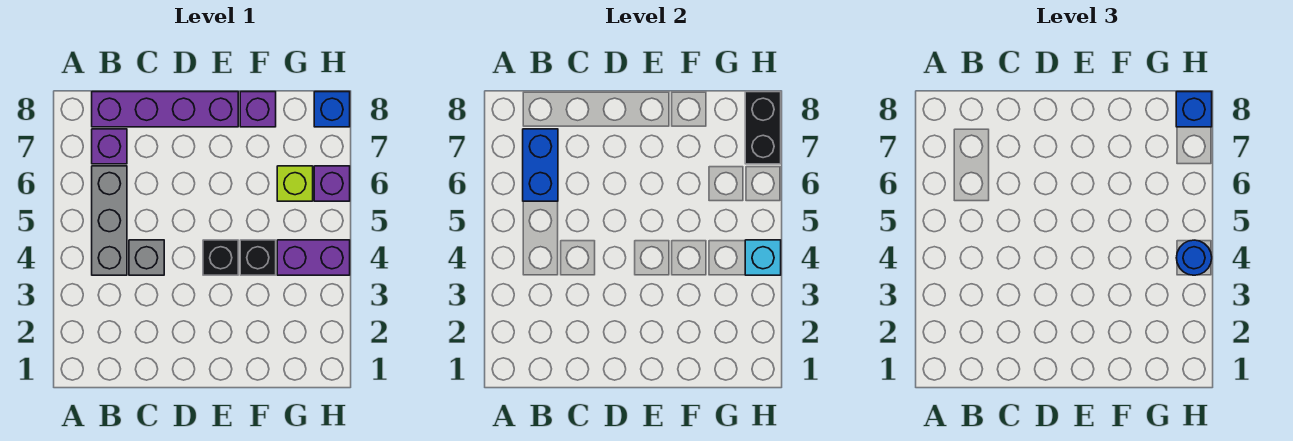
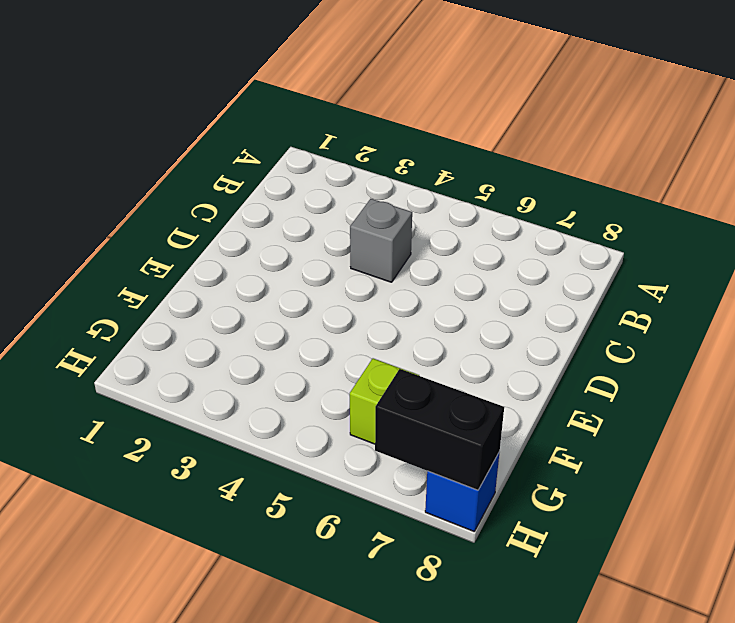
none -> grey 1x3 brick [92,166,127,275]
none -> purple 1x1 brick [92,129,127,164]
none -> purple 1x4 brick [92,92,238,127]

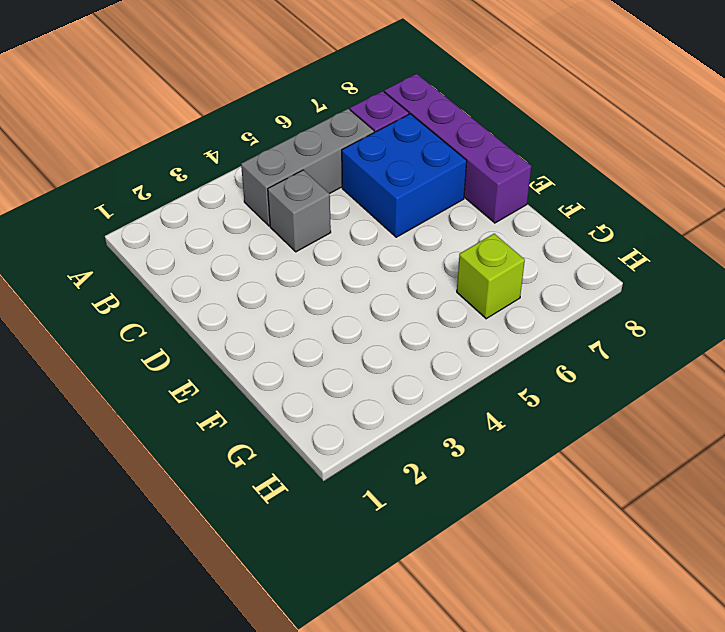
blue 2x2 brick [342,114,467,237] -> none
none -> black 1x1 brick [203,240,238,275]
none -> black 1x1 brick [240,240,276,275]
none -> purple 1x1 brick [240,92,276,127]

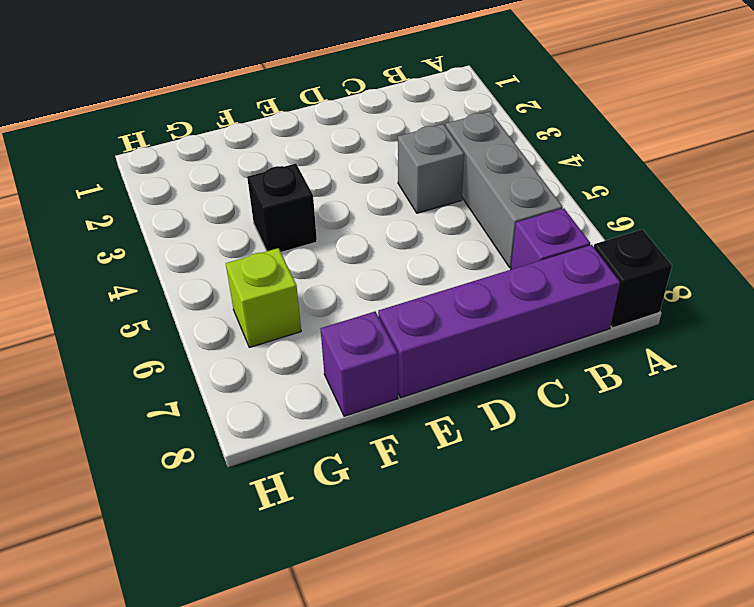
black 1x1 brick [594,229,672,328] -> black 1x1 brick moved to [203,240,238,275]
none -> purple 1x2 brick [277,240,350,275]
none -> purple 1x1 brick [314,166,350,201]
none -> blue 1x1 brick [314,92,350,127]

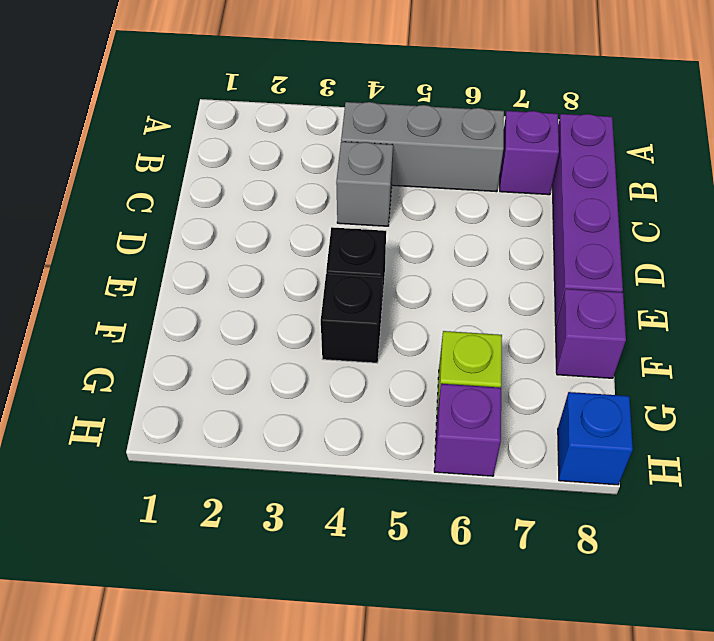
none -> purple 1x2 brick [277,240,350,275]
none -> blue 1x2 brick [523,129,558,201]
none -> cyan 1x1 brick [745,240,781,275]

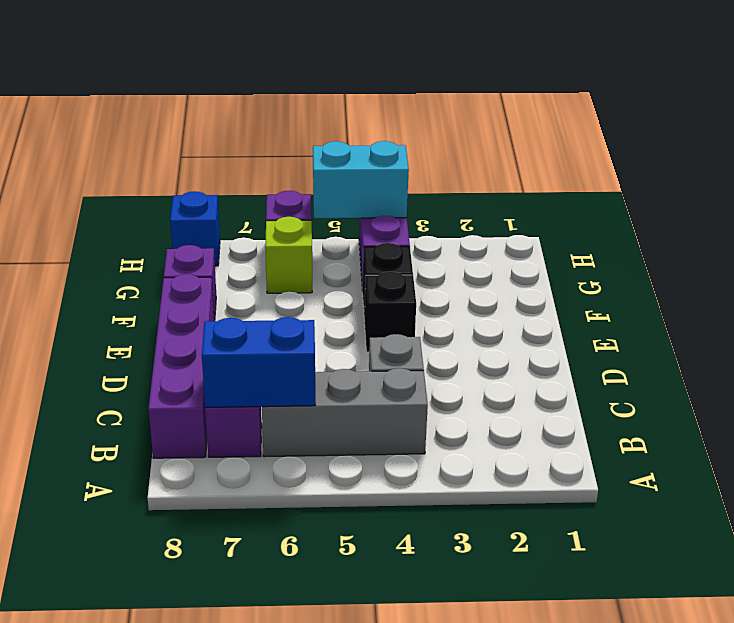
cyan 1x2 brick [313,141,409,218] -> cyan 1x1 brick [745,240,781,275]
none -> black 1x2 brick [745,92,781,164]
none -> blue 1x1 round brick [1176,240,1212,275]
none -> blue 1x1 brick [1176,92,1212,127]

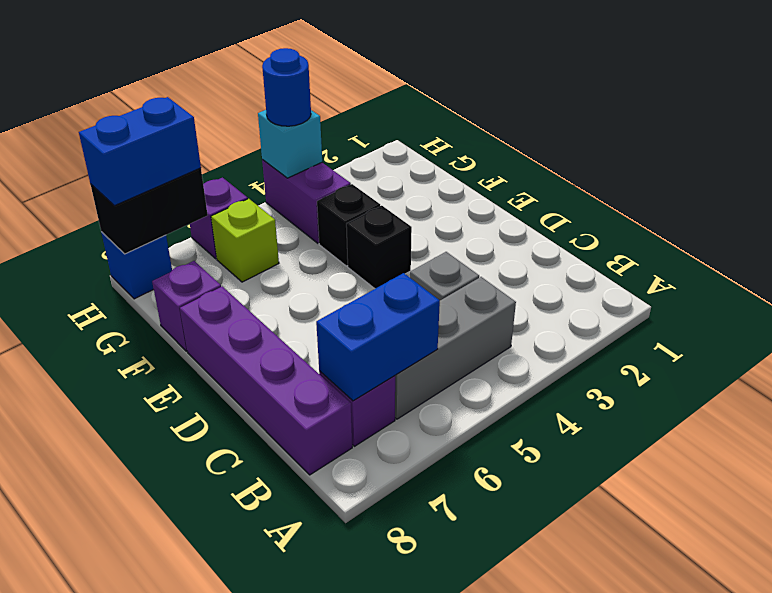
blue 1x2 brick [79,97,201,206] -> blue 1x1 brick [1176,92,1212,127]

